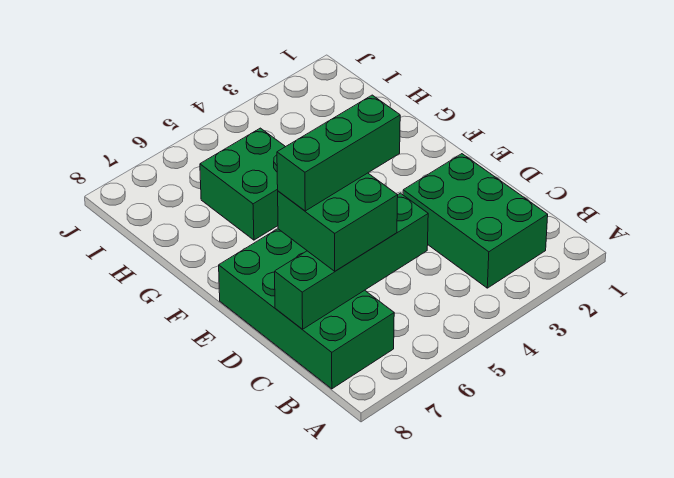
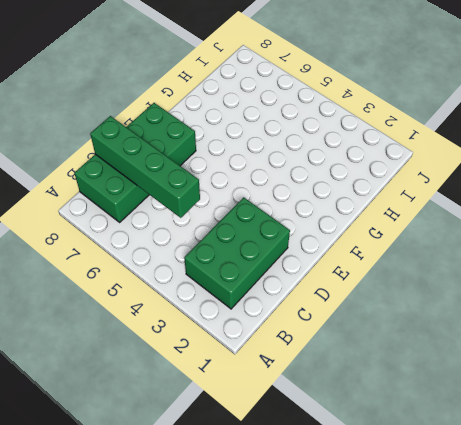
none -> green 2x2 brick [200,128,285,240]
none -> green 2x2 brick [278,173,398,271]

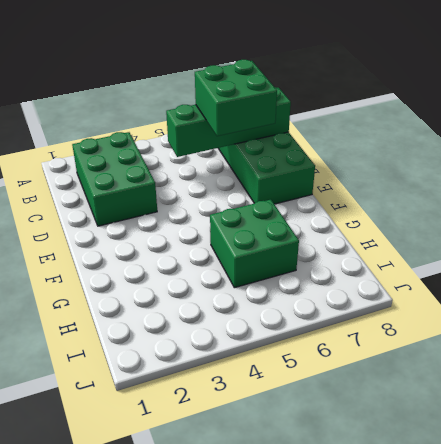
none -> green 1x3 brick [277,95,400,211]

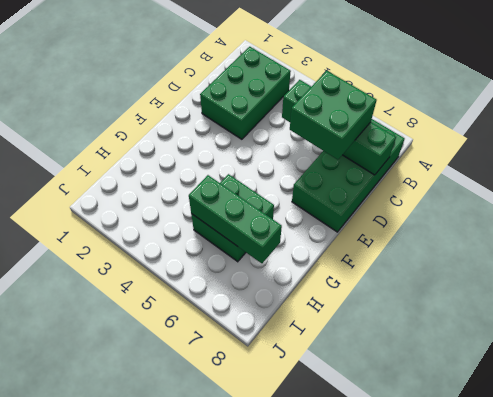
green 1x3 brick [189,175,282,263] -> green 1x3 brick moved to [277,95,400,211]

